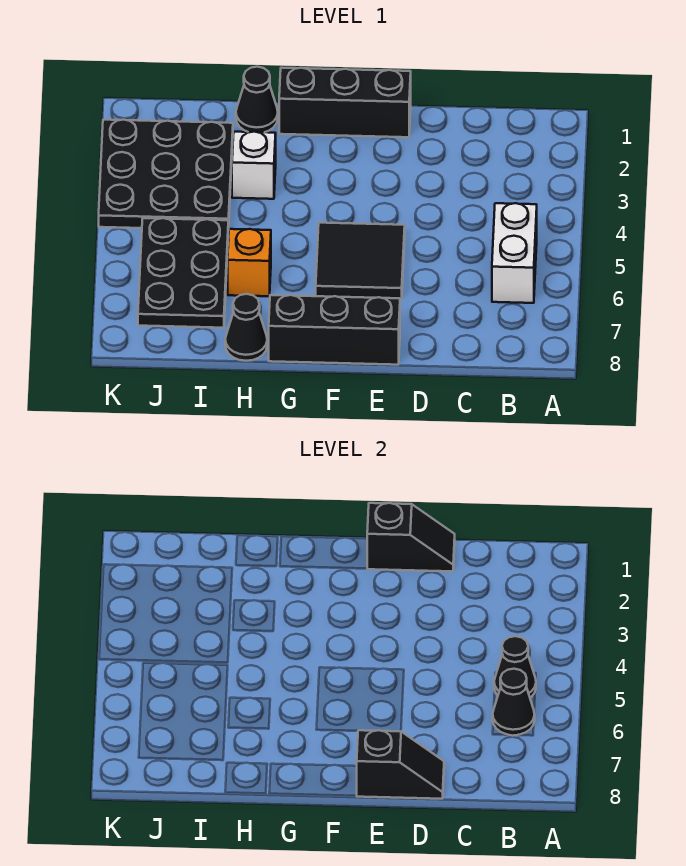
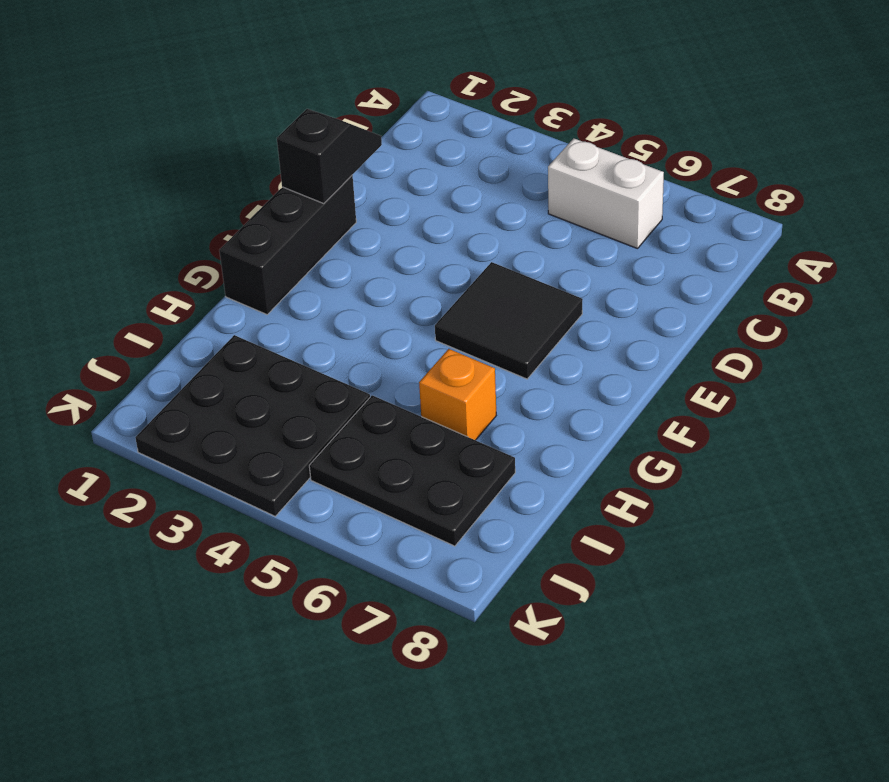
none -> black 1x3 brick [269,295,400,365]
none -> black 1x1 cone [236,67,278,132]
none -> white 1x1 brick [232,132,276,199]

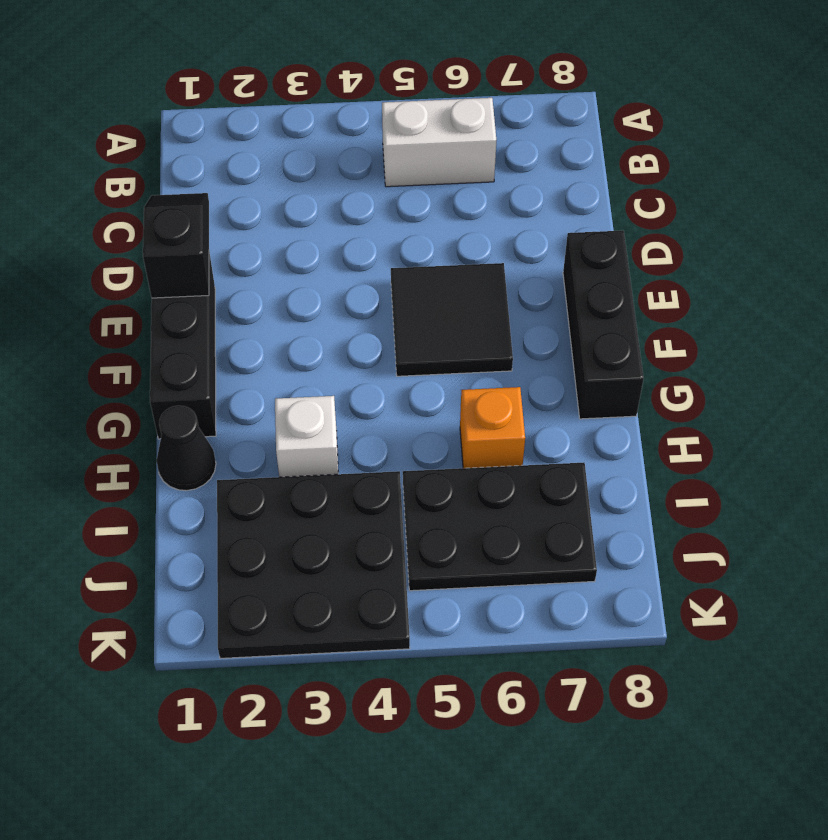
none -> black 1x1 cone [225,294,267,361]
none -> black 1x1 cone [494,636,536,698]
none -> black 1x1 cone [493,669,535,736]

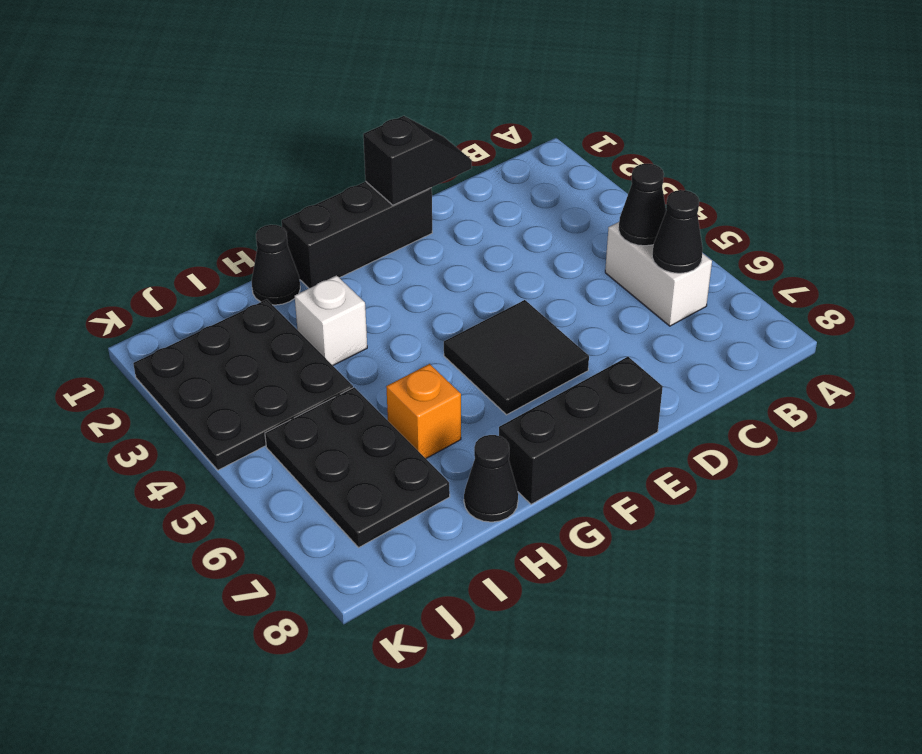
none -> black 1x2 slope [357,730,444,799]

